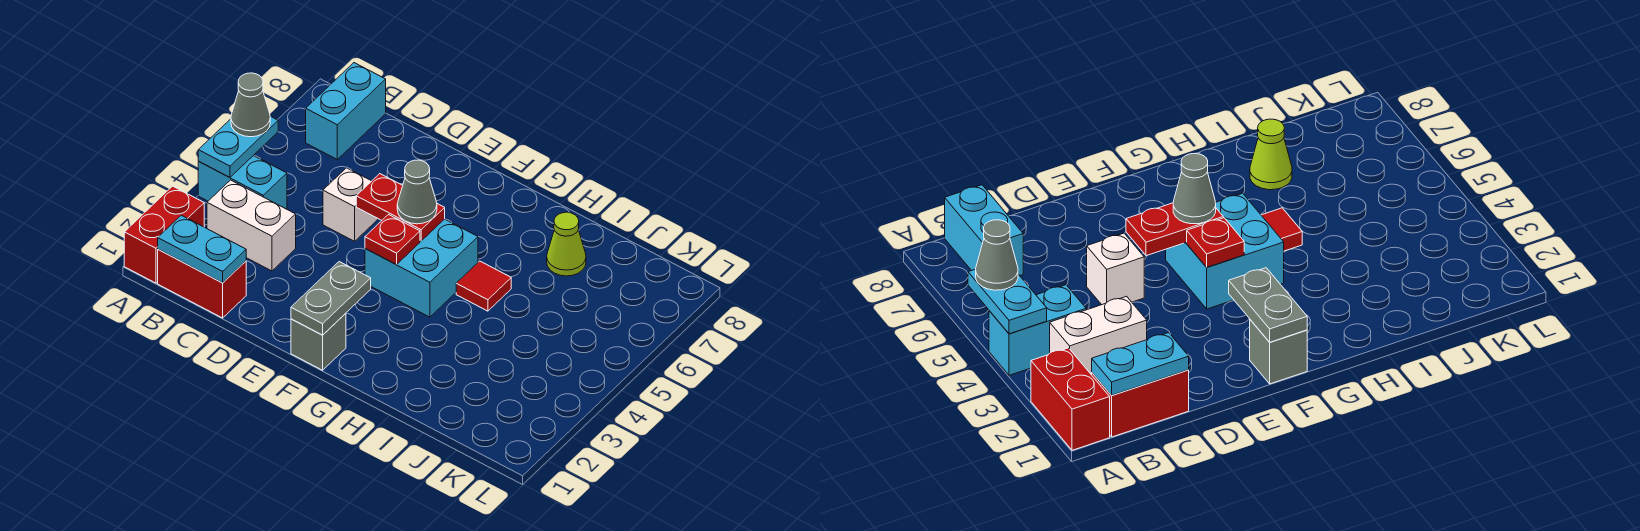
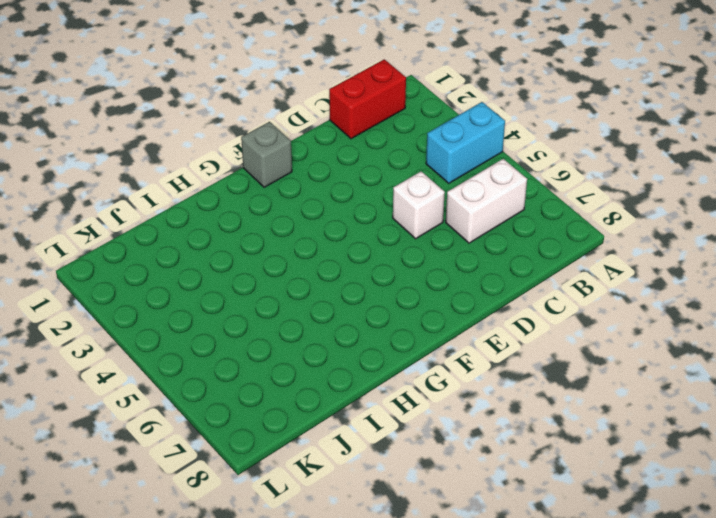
white 1x2 brick [446,159,527,243] -> white 1x2 brick moved to [207,180,296,271]
none -> red 1x2 brick [124,186,204,283]
none -> cyan 1x2 brick [306,63,386,159]
none -> cyan 2x2 brick [365,219,478,317]

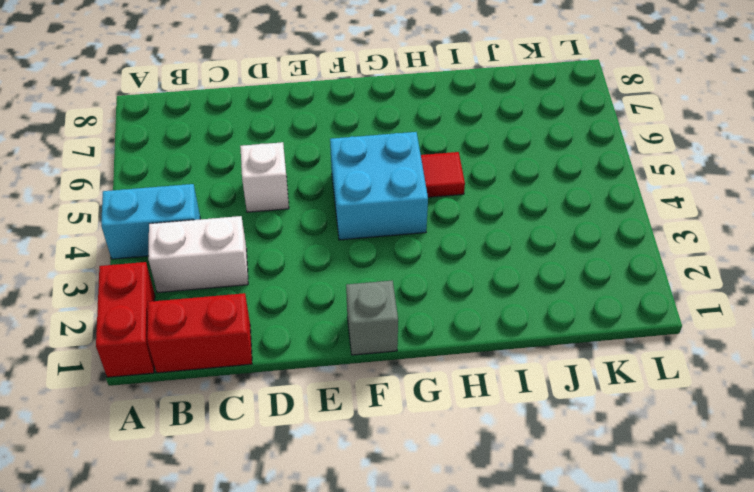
none -> cyan 1x2 brick [306,63,386,159]
none -> lime 1x1 cone [547,212,586,276]
none -> cyan 1x2 plate [198,116,278,177]

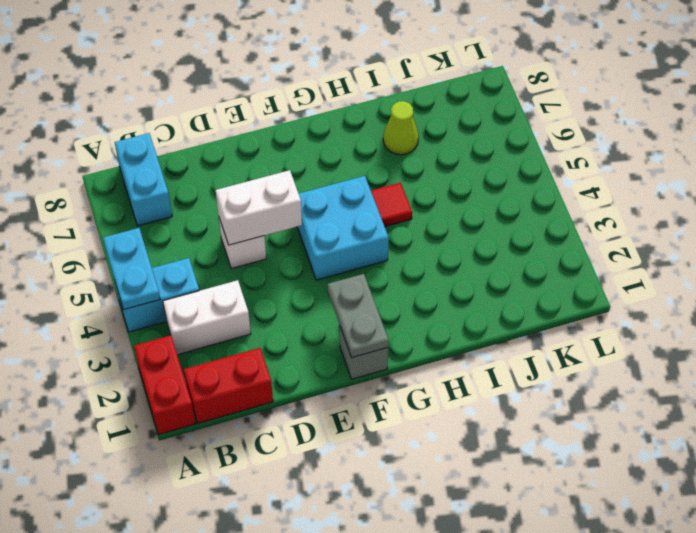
white 1x2 brick [216,170,302,245] -> red 1x2 plate [356,174,445,241]
none -> cyan 1x2 plate [158,215,246,283]
none -> red 1x1 plate [365,215,420,264]
none -> grey 1x1 cone [231,73,270,137]

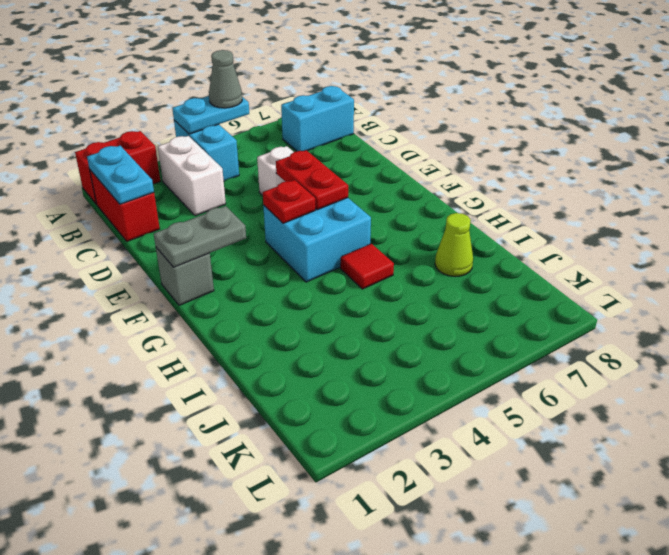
none -> grey 1x1 cone [397,160,437,224]

